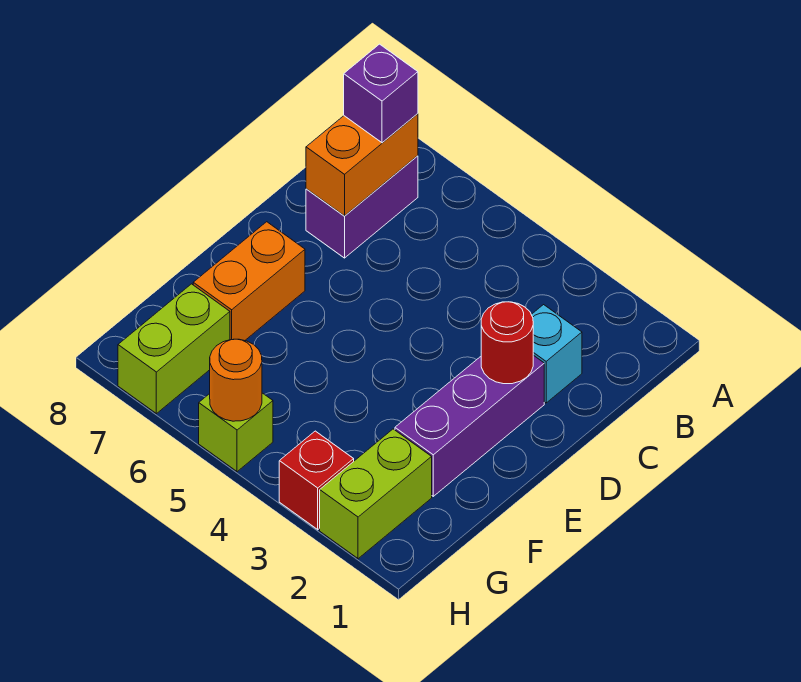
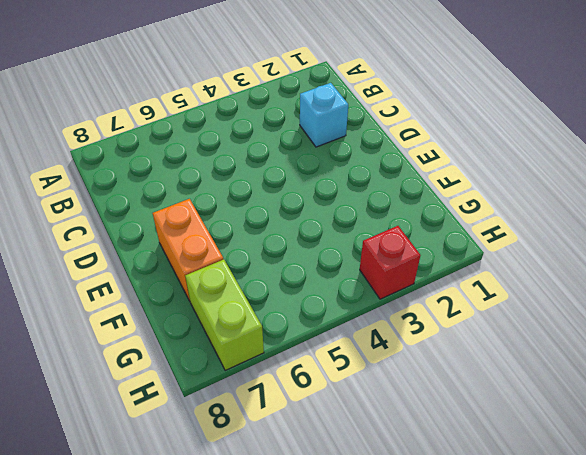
none -> purple 1x2 brick [306,156,418,258]
none -> purple 1x3 brick [395,355,544,496]
none -> lime 1x2 brick [320,429,432,559]

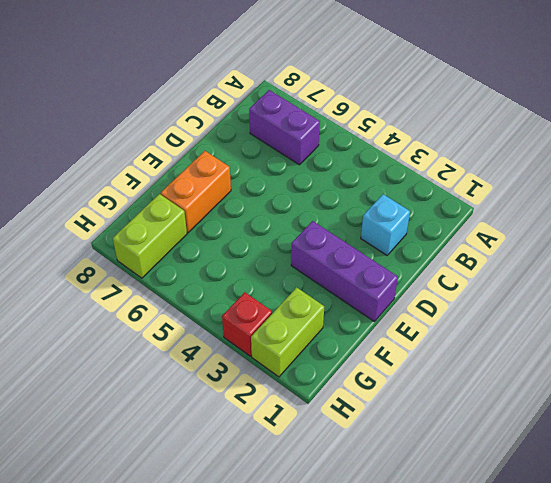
purple 1x2 brick [249,90,320,165] -> purple 1x2 brick turned to [306,156,418,258]
purple 1x3 brick [291,221,398,321] -> purple 1x3 brick turned to [395,355,544,496]
none -> lime 1x1 brick [199,393,273,472]
none -> orange 1x2 brick [306,114,418,216]
none -> red 1x1 round brick [481,302,533,384]

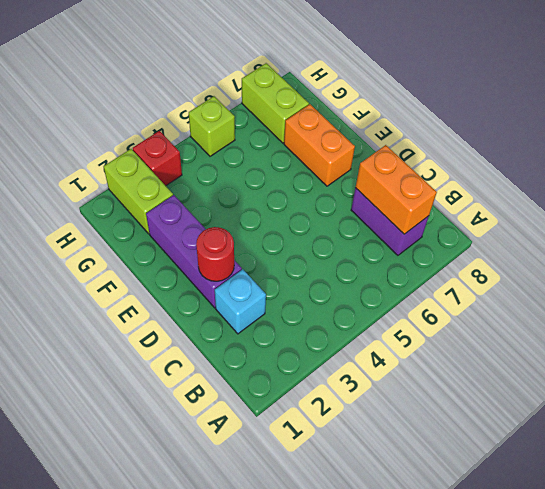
none -> orange 1x1 round brick [210,339,262,421]
none -> purple 1x1 brick [344,44,418,143]

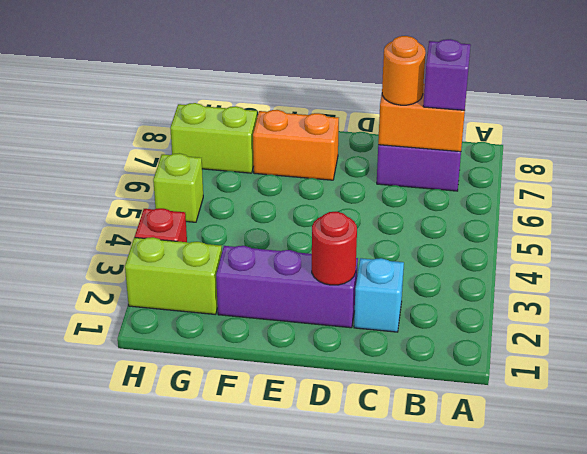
orange 1x1 round brick [382,36,426,105] -> orange 1x1 round brick moved to [210,339,262,421]

